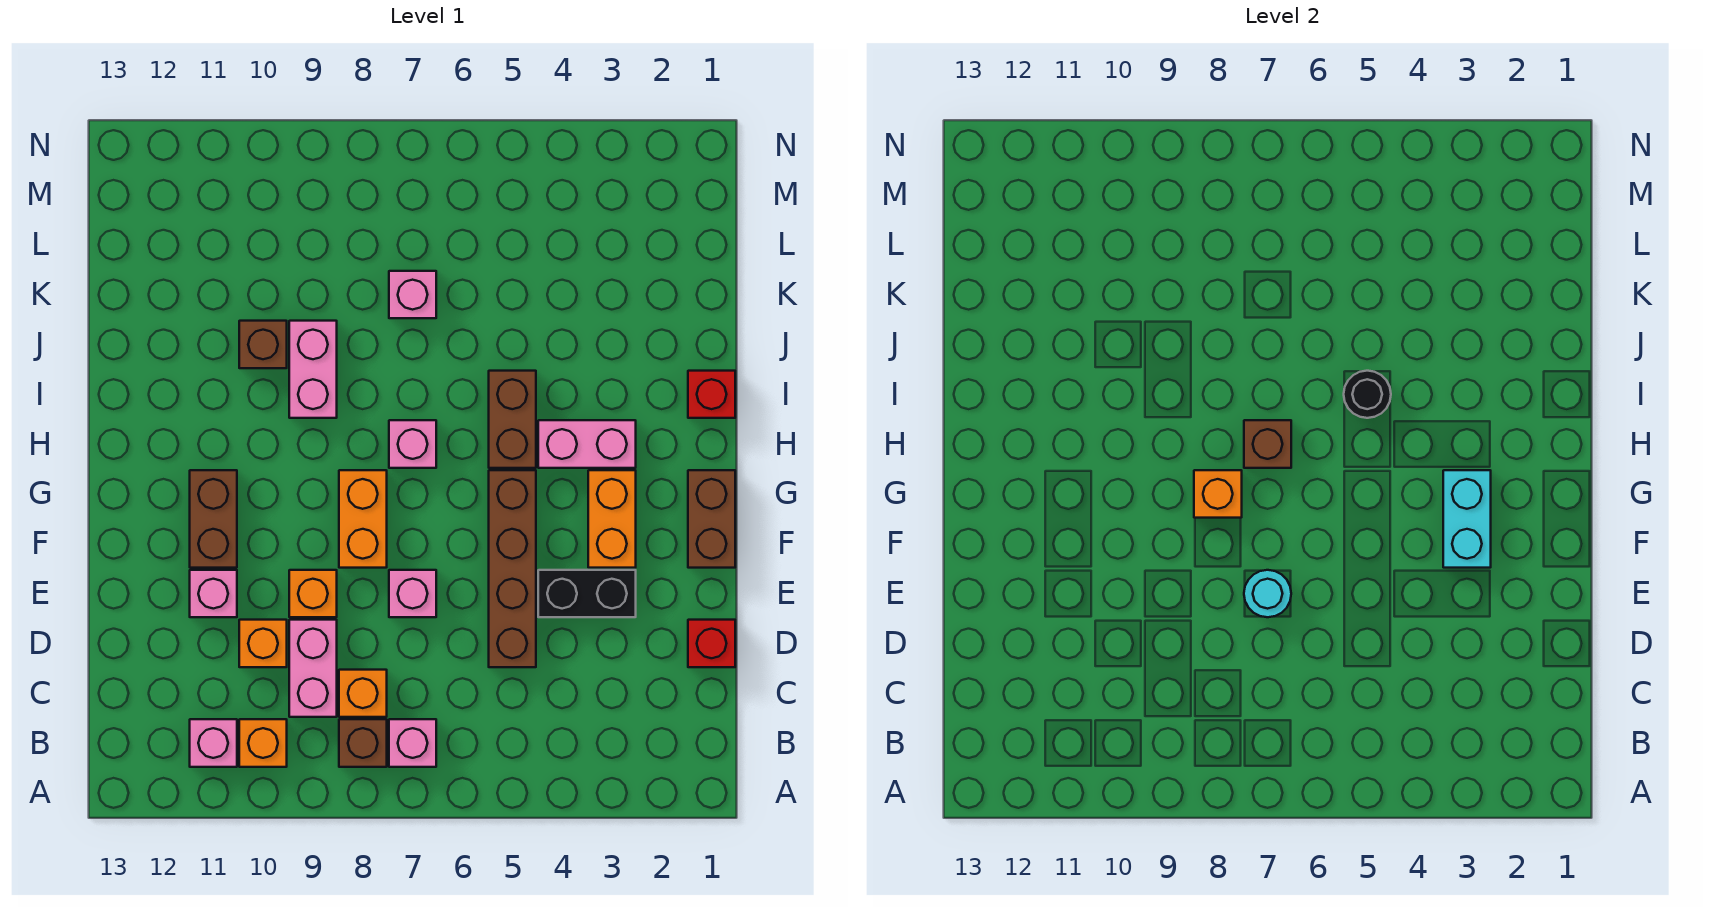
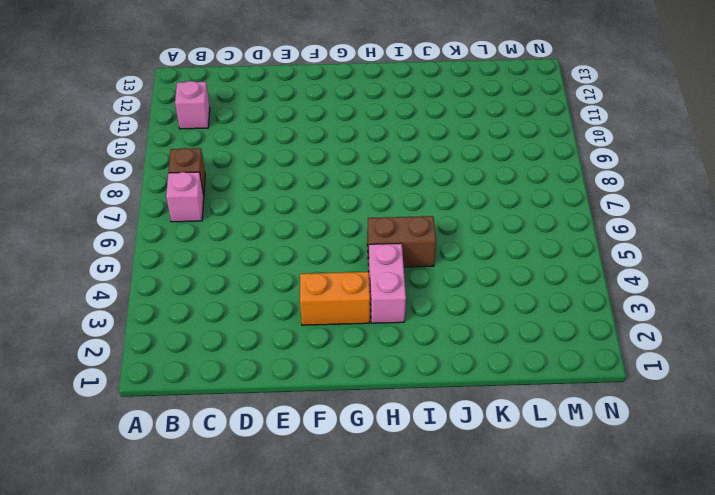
none -> orange 1x1 brick [239,719,287,767]
none -> orange 1x1 brick [339,670,387,717]
none -> pink 1x2 brick [289,620,337,717]

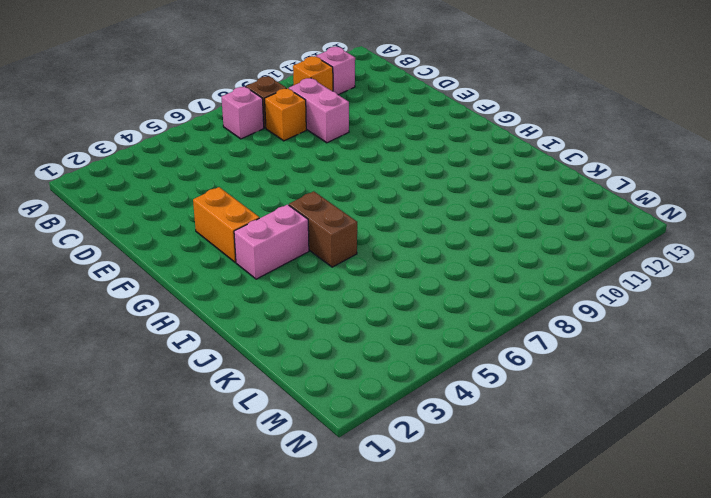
none -> red 1x1 brick [688,620,735,667]
none -> brown 1x4 brick [489,470,536,667]
none -> orange 1x1 brick [239,620,287,667]

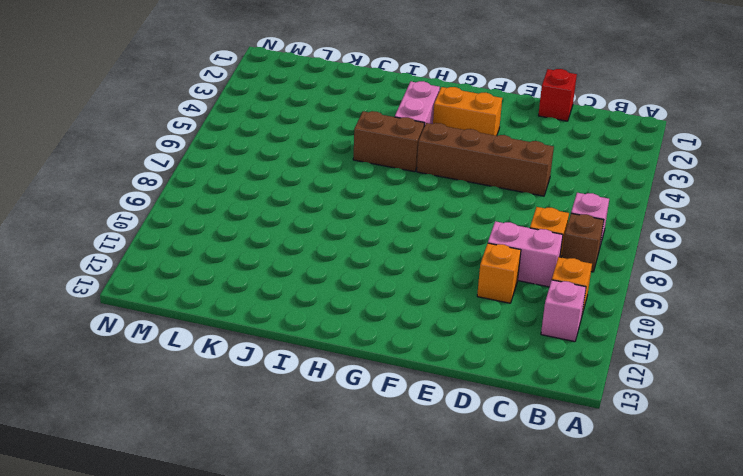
none -> black 1x2 brick [538,570,636,617]
none -> pink 1x1 brick [389,570,436,617]
none -> orange 1x1 brick [289,570,337,617]

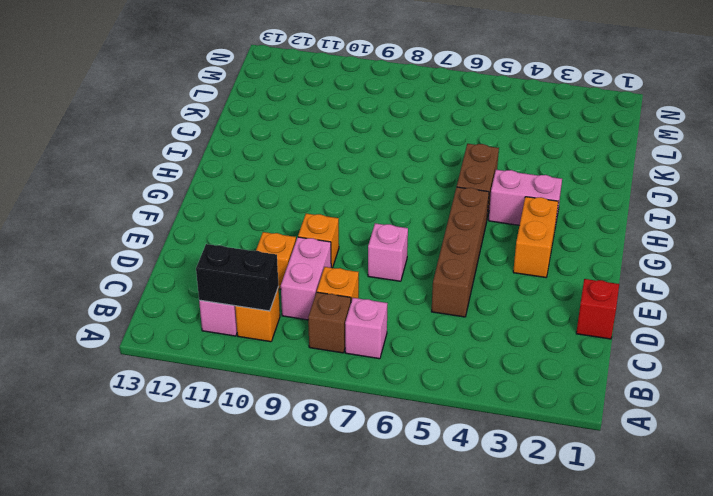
black 1x2 brick [196,244,279,311] -> black 1x2 brick moved to [538,570,636,617]
none -> pink 1x1 brick [190,570,237,617]
none -> brown 1x2 brick [688,470,735,568]
none -> orange 1x2 brick [339,470,387,568]

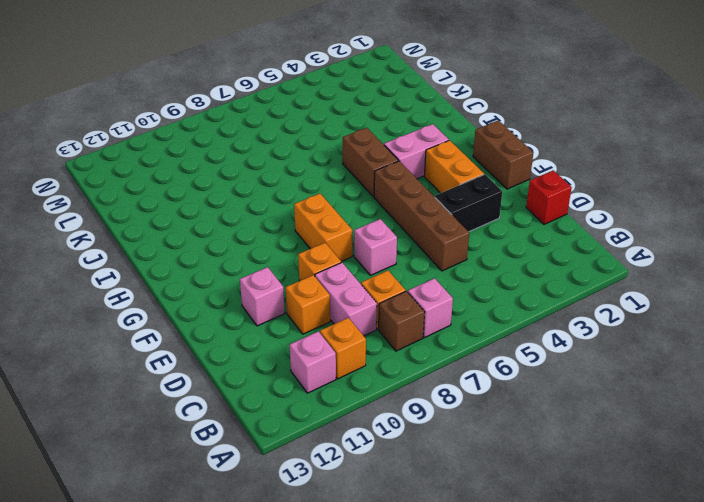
none -> brown 1x2 brick [190,470,237,568]
none -> pink 1x1 brick [389,420,436,468]
none -> red 1x1 brick [688,371,735,418]

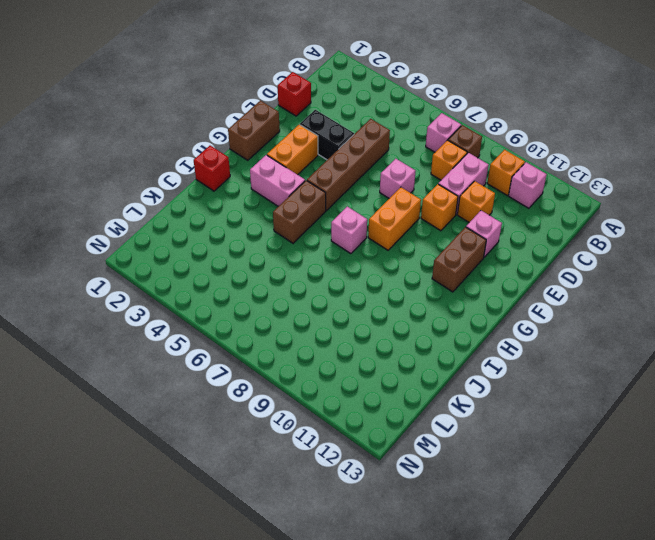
none -> pink 1x2 brick [289,321,337,418]
none -> brown 1x1 brick [239,321,287,368]
none -> pink 1x1 brick [389,271,436,318]

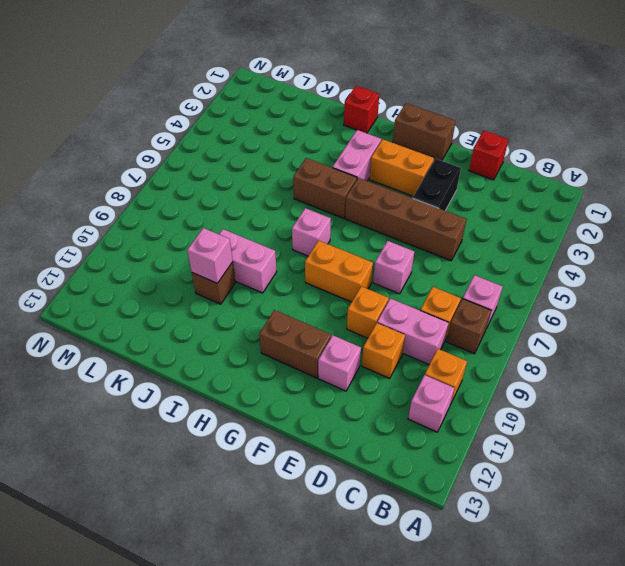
pink 1x1 brick [187,228,233,283] -> pink 1x1 brick moved to [389,271,436,318]
none -> cyan 1x1 round brick [1244,570,1291,617]
none -> cyan 1x2 brick [1443,470,1491,568]
none -> orange 1x1 brick [1194,470,1242,518]

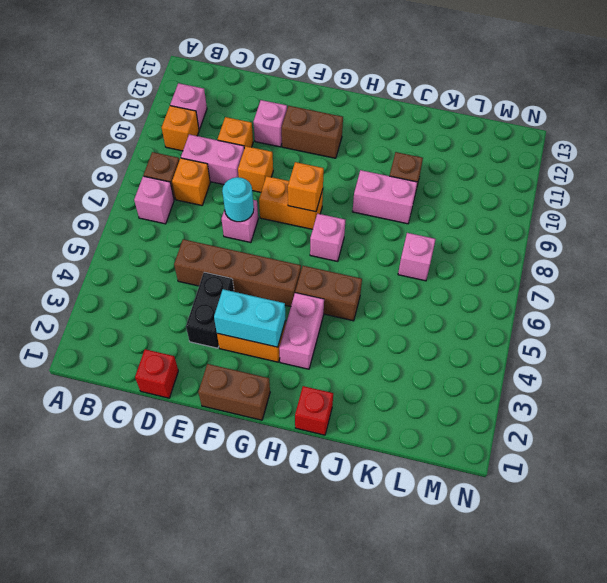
none -> brown 1x1 brick [1244,420,1291,468]
none -> black 1x1 round brick [1344,371,1391,418]

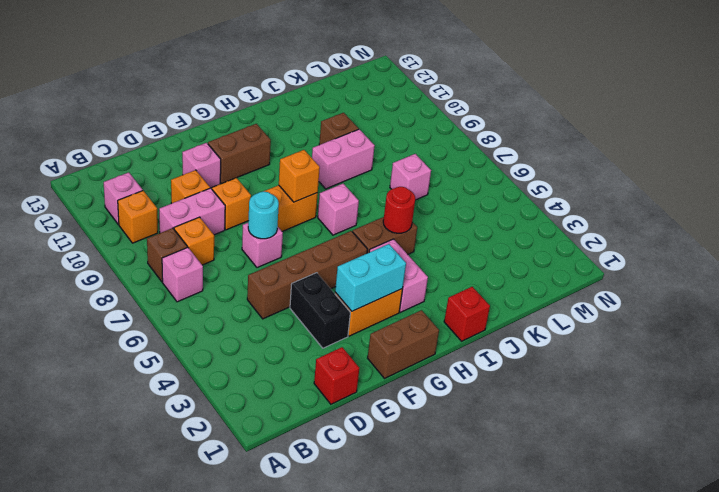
red 1x1 round brick [383,187,415,233] -> black 1x1 round brick [1344,371,1391,418]
none -> brown 1x1 brick [1244,420,1291,468]

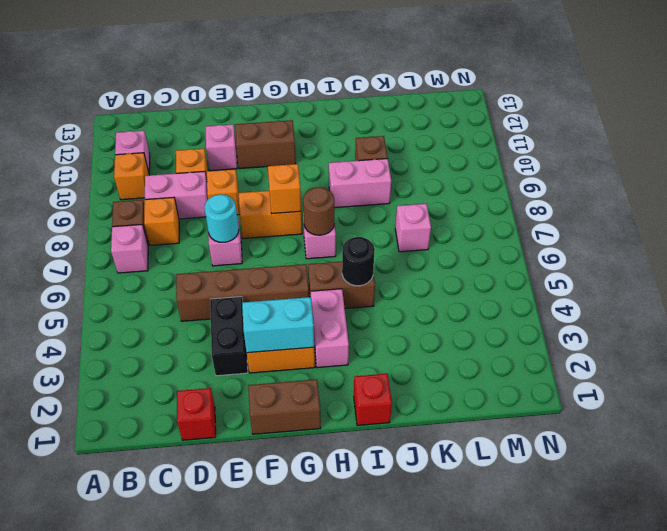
brown 1x1 round brick [303,187,334,235] -> brown 1x1 brick [1244,420,1291,468]

